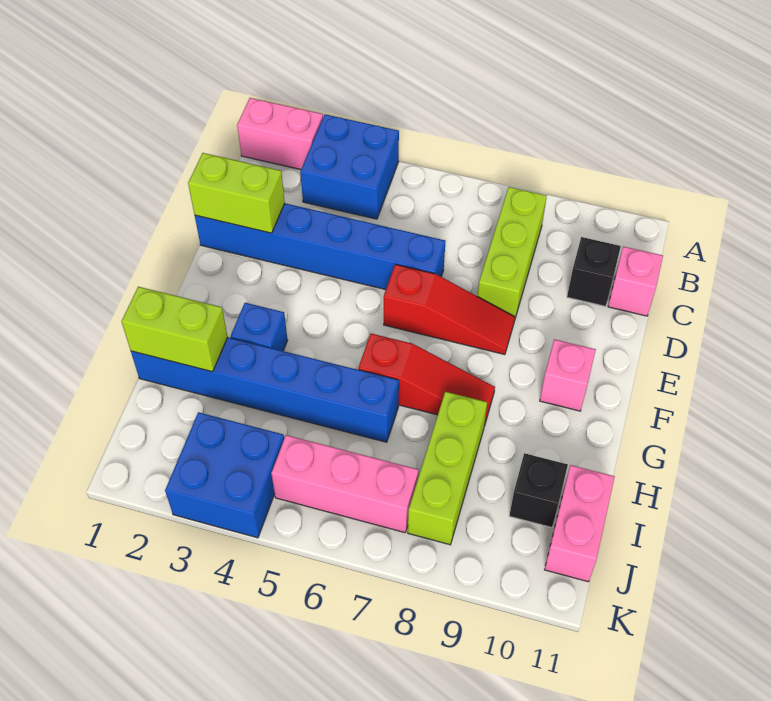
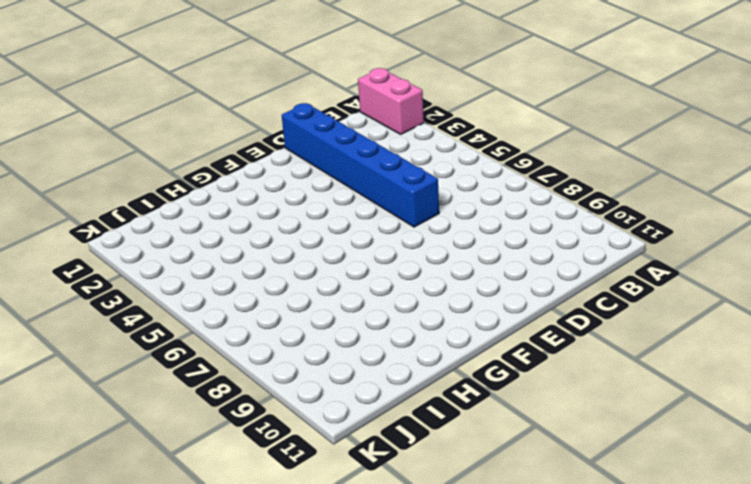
none -> blue 2x2 brick [300,114,399,219]
none -> lime 1x3 brick [477,187,547,318]
none -> black 1x1 brick [567,237,621,306]

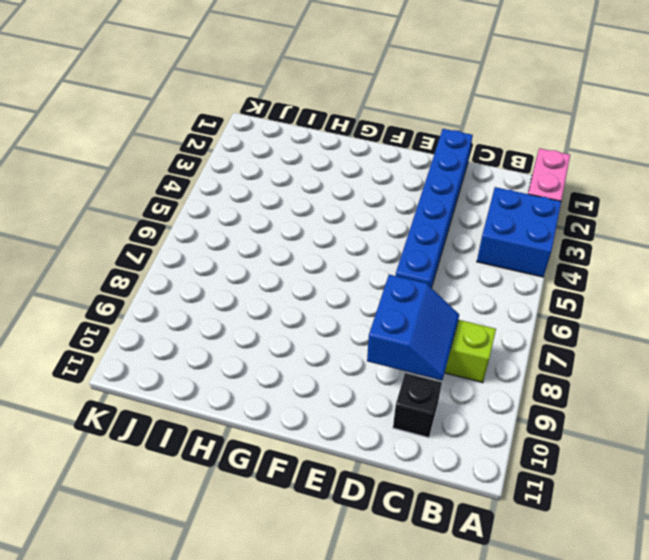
blue 2x2 slope [367,275,459,380] -> none
none -> pink 1x1 brick [608,246,663,316]
none -> red 1x3 slope [384,264,515,355]
none -> pink 1x1 brick [540,339,596,411]

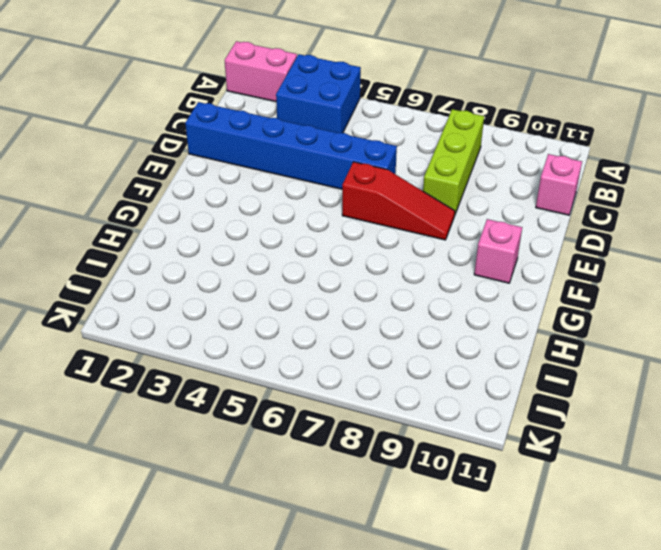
none -> black 1x1 brick [567,237,621,306]
none -> blue 1x1 brick [231,303,288,351]
none -> red 1x3 slope [358,334,495,426]

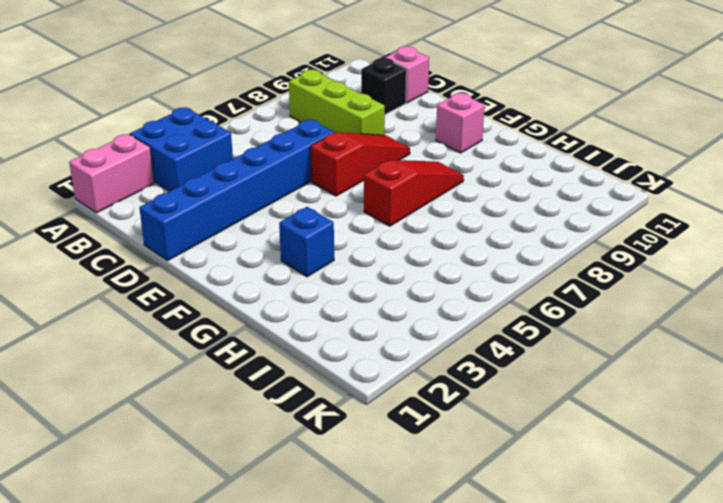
none -> blue 1x6 brick [131,337,399,442]
none -> lime 1x3 brick [408,392,487,545]
none -> black 1x1 brick [509,453,568,527]

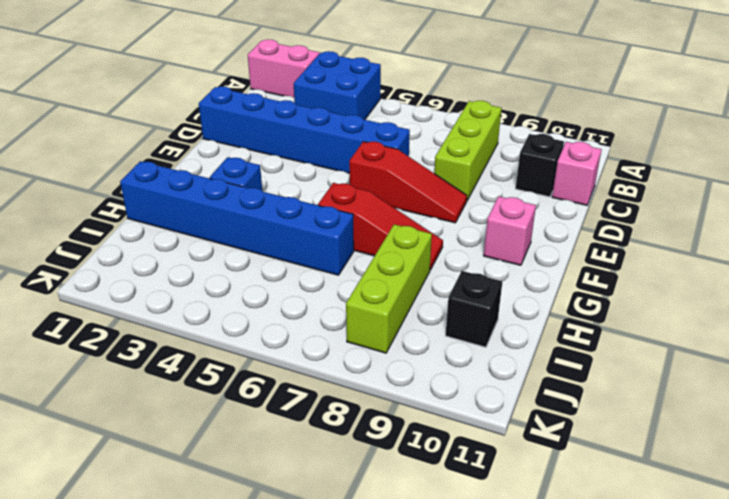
none -> pink 1x2 brick [545,465,615,582]
none -> blue 2x2 brick [165,412,284,538]
none -> pink 1x3 brick [271,435,419,533]

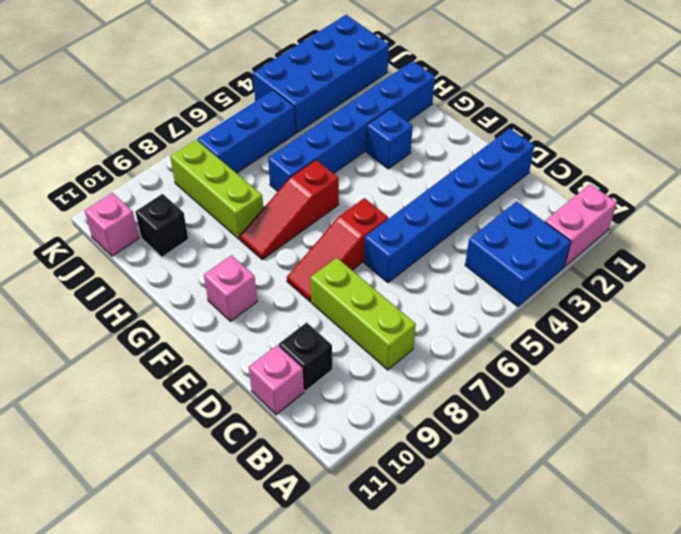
blue 2x4 brick [253,15,389,133] -> blue 2x2 brick [165,412,284,538]
blue 1x3 brick [197,90,295,173] -> pink 1x3 brick [271,435,419,533]
pink 1x1 brick [85,193,139,256] -> pink 1x2 brick [545,465,615,582]
none -> lime 1x2 brick [188,153,285,233]
none -> lime 1x2 brick [122,287,228,372]

